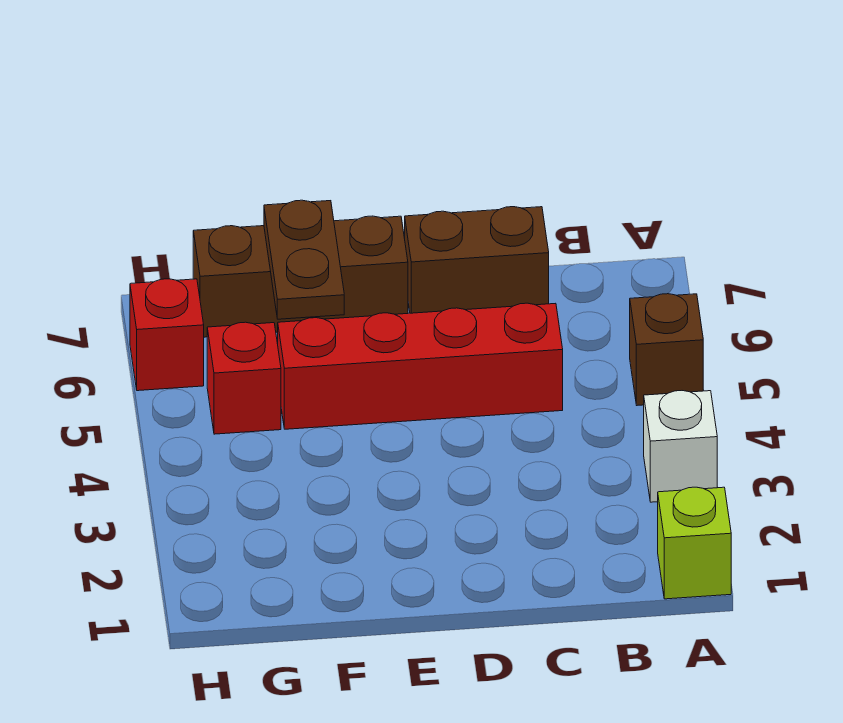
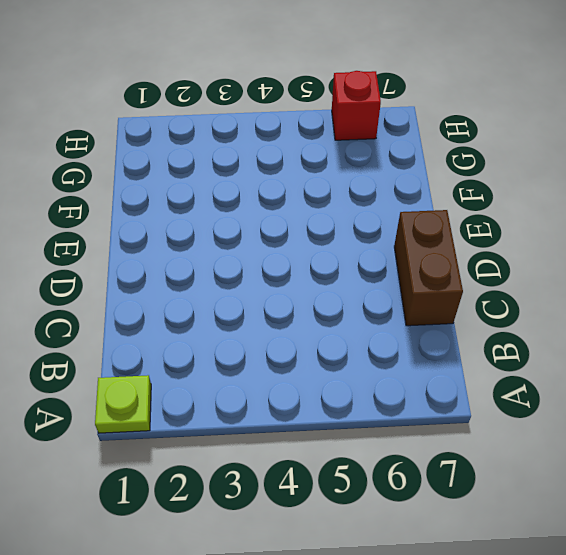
lime 1x1 plate [95,375,151,433] -> lime 1x1 brick [658,487,731,599]
none -> white 1x1 brick [644,391,718,502]
none -> brown 1x1 brick [630,294,703,405]

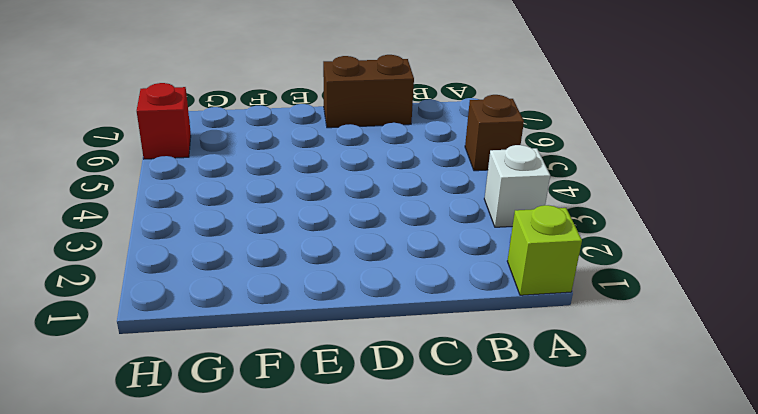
none -> red 1x4 brick [278,303,563,429]
none -> brown 1x3 brick [193,216,408,337]

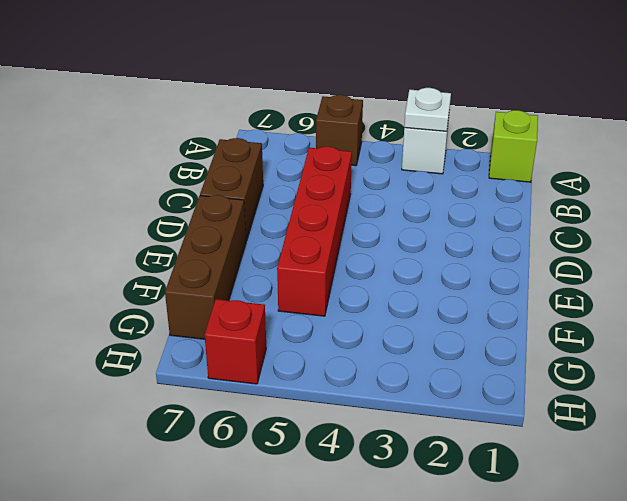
white 1x1 plate [404,88,451,131] -> none
none -> red 1x1 brick [207,322,281,434]
none -> brown 1x2 plate [264,200,344,319]

